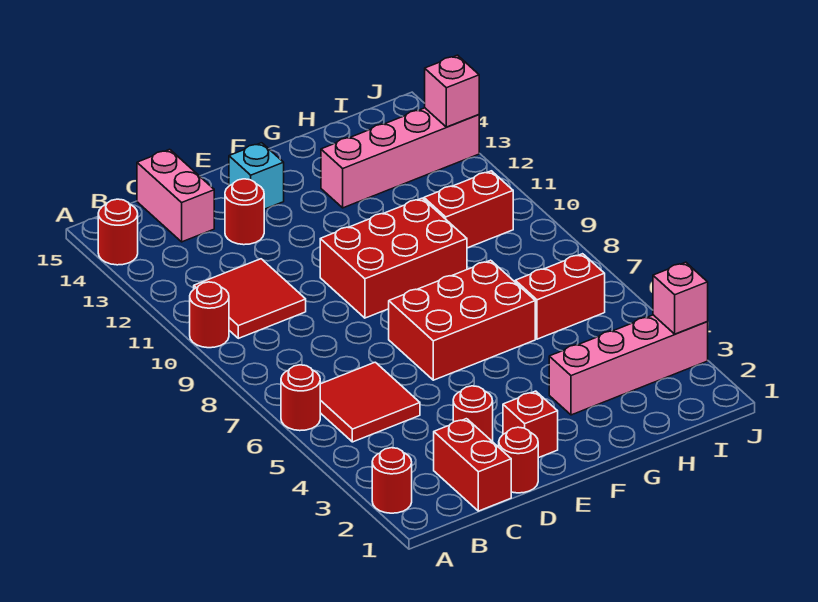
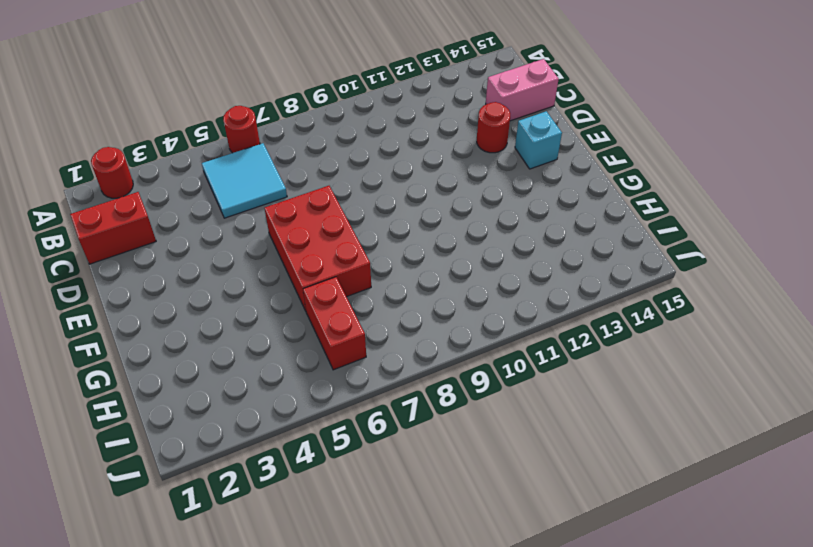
cyan 2x2 tile [202,143,287,218] -> red 2x2 tile [320,362,420,442]
none -> red 1x1 round brick [190,282,229,348]
none -> red 1x1 round brick [98,199,138,265]
none -> red 2x2 tile [194,259,306,338]

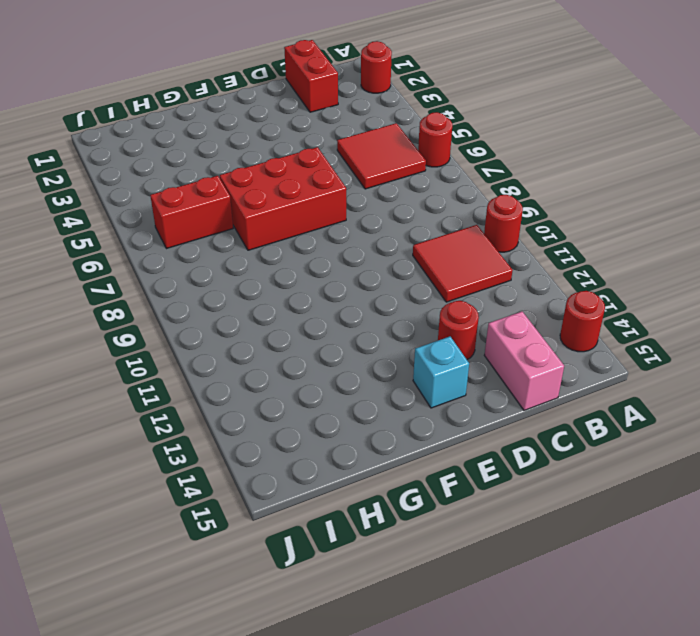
none -> red 1x1 round brick [499,427,538,493]
none -> red 1x1 round brick [453,386,493,441]
none -> red 1x1 brick [503,391,558,458]

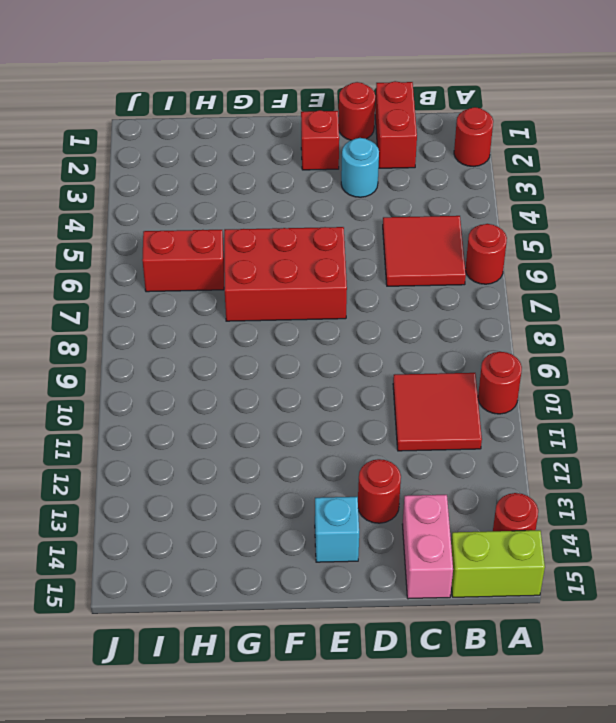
lime 1x2 brick [451,530,545,597] -> none
cyan 1x1 round brick [341,138,379,197] -> red 1x1 round brick [453,386,493,441]
none -> red 2x3 brick [320,198,467,318]
none -> pink 1x4 brick [549,315,708,415]
none -> pink 1x4 brick [321,108,479,208]

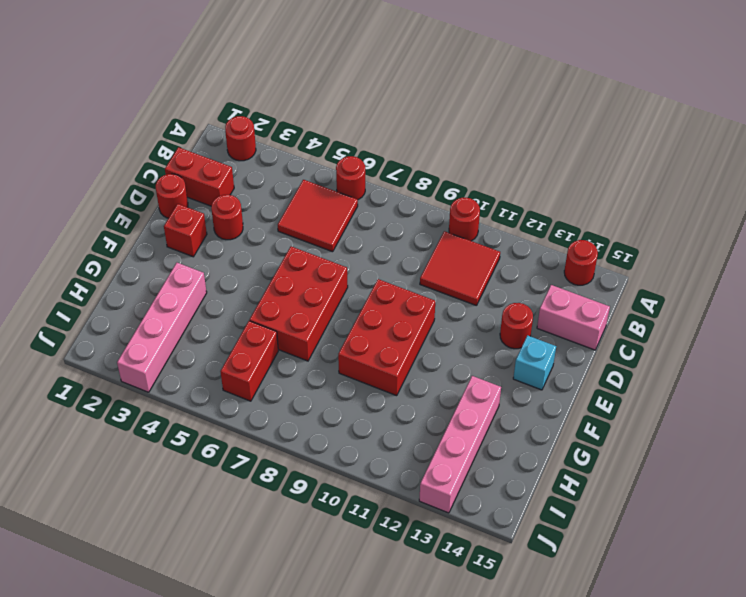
none -> red 1x2 brick [424,171,513,248]
none -> pink 1x1 brick [653,262,708,334]
none -> pink 1x1 brick [425,55,479,127]

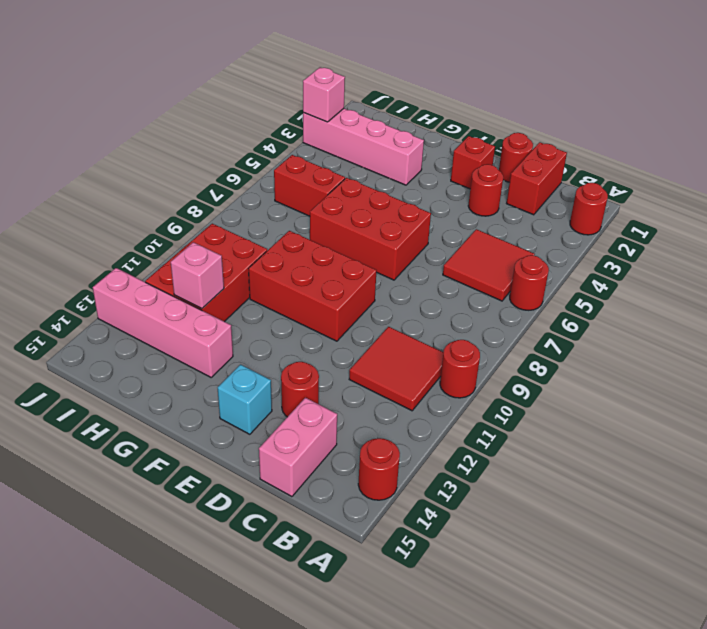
red 2x3 brick [145,224,267,322] -> red 1x2 brick [424,171,513,248]
pink 1x1 brick [171,242,224,309] -> pink 1x1 brick moved to [425,55,479,127]

